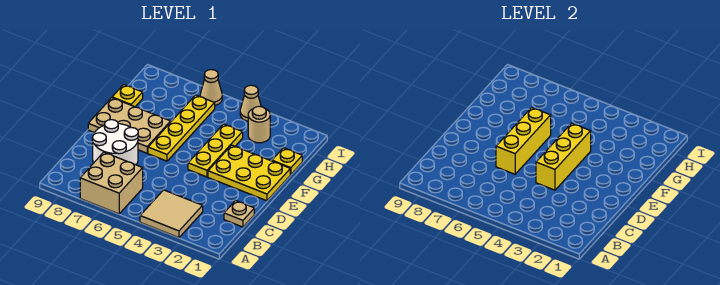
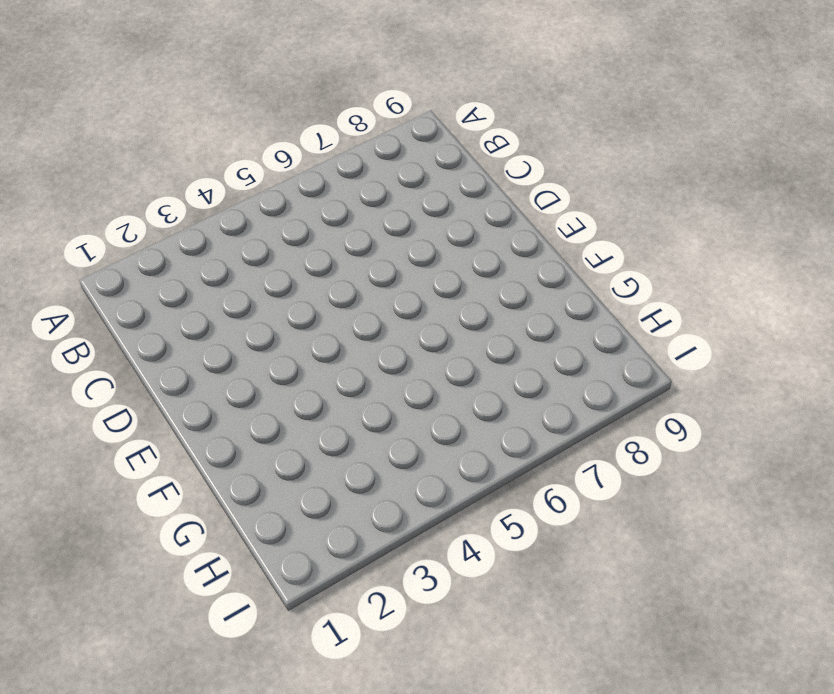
none -> tan 2x2 tile [140,190,203,238]
none -> tan 2x2 brick [80,152,143,214]
none -> tan 1x1 plate [224,201,254,227]

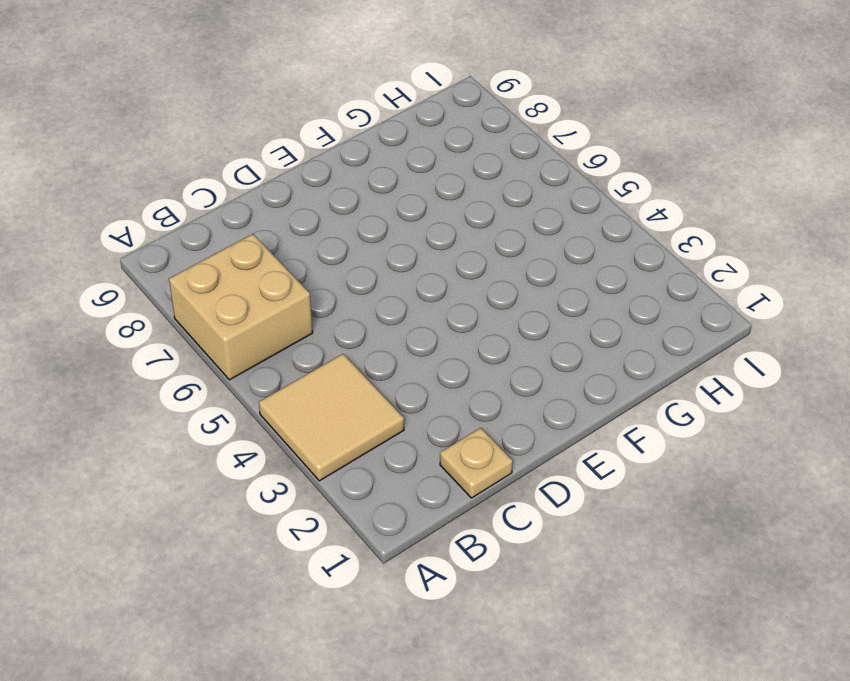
none -> white 2x2 round brick [92,120,138,165]
none -> yellow 2x3 plate [208,145,290,201]
none -> yellow 1x3 plate [188,124,243,177]

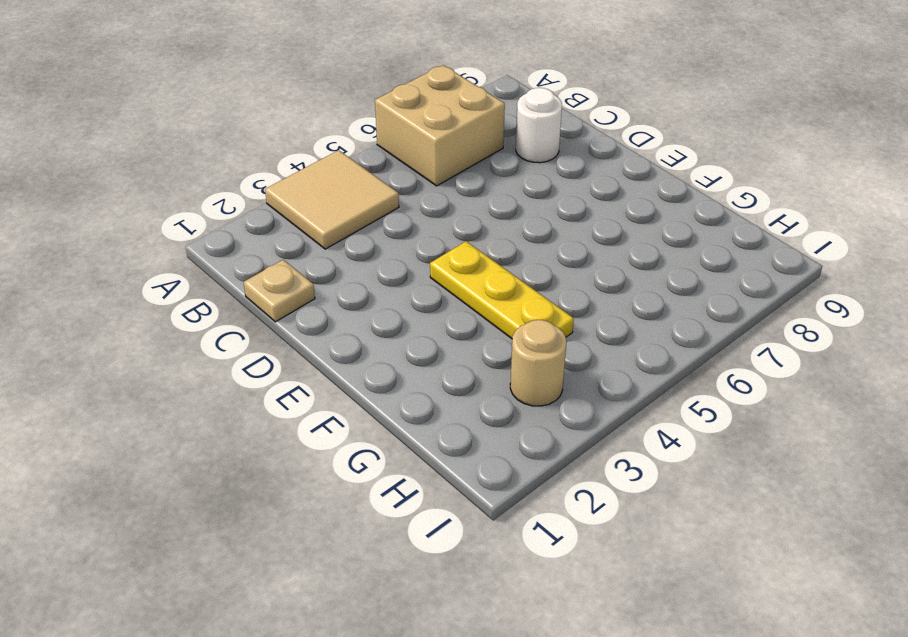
white 1x1 round brick [516,88,562,163] -> white 2x2 round brick [92,120,138,165]
none -> yellow 2x3 plate [208,145,290,201]
none -> yellow 1x4 plate [148,95,215,161]
none -> tan 2x3 plate [88,98,171,153]

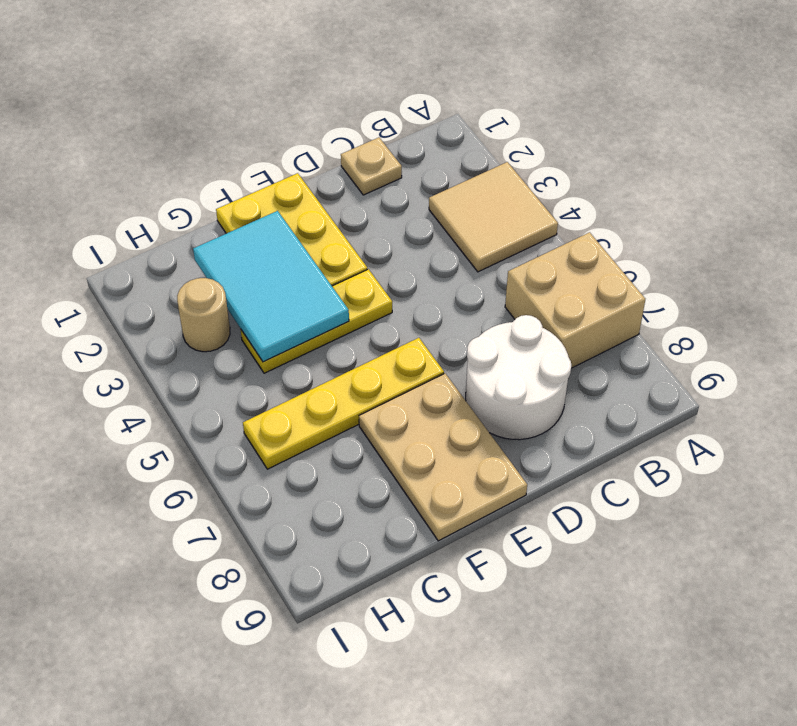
cyan 2x3 tile [193,211,349,362] -> yellow 1x3 brick [536,123,591,190]
none -> yellow 1x1 plate [272,148,302,174]
none -> yellow 1x1 plate [112,85,143,107]
none -> tan 1x1 cone [240,85,261,121]

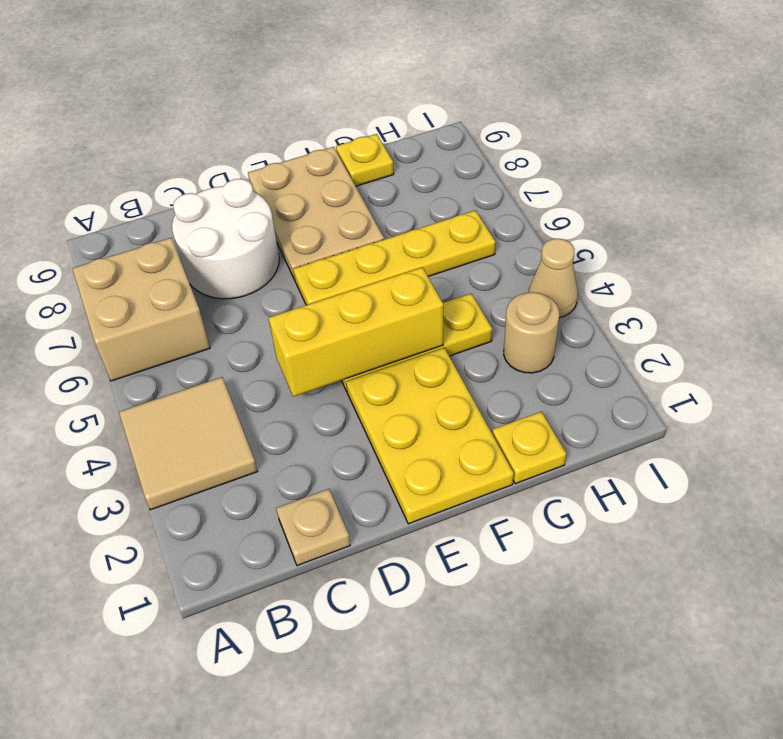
none -> tan 1x1 cone [200,70,222,105]
none -> yellow 1x3 brick [496,107,551,174]

